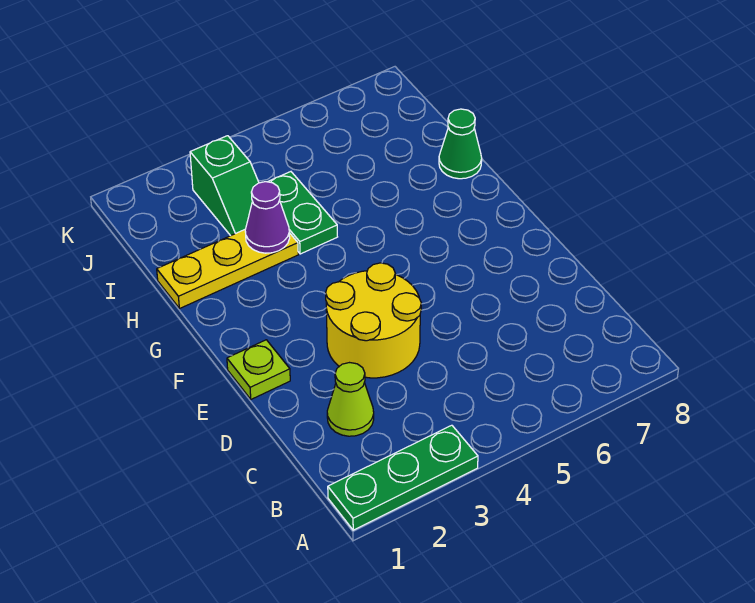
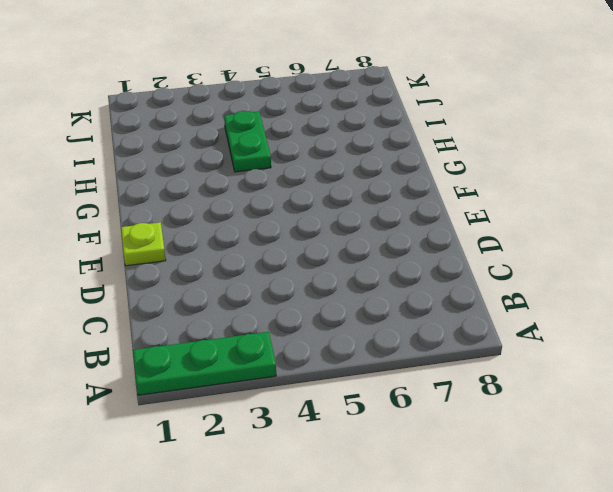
none -> lime 1x1 cone [327,363,374,436]
none -> yellow 2x2 round brick [326,263,421,378]

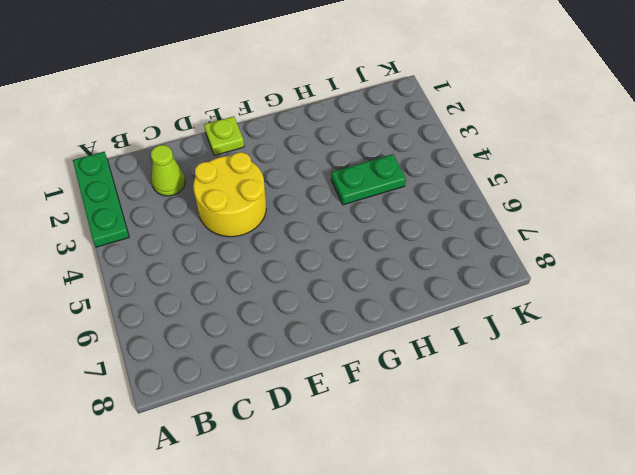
none -> yellow 1x3 plate [157,230,298,309]
none -> green 1x1 cone [439,109,482,179]

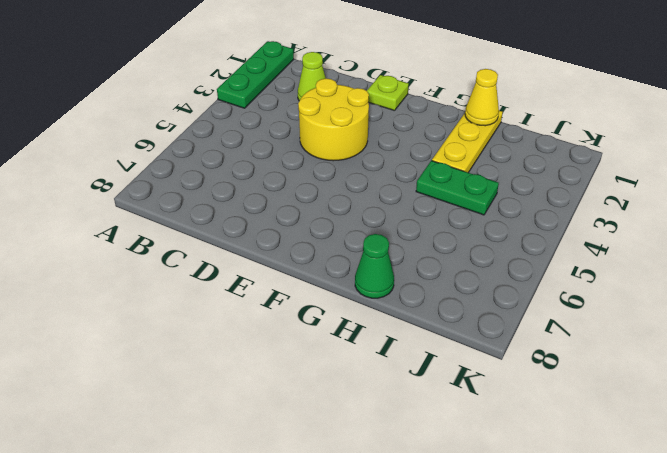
yellow 1x1 cone [465,69,499,126] -> none
none -> green 1x2 slope [190,136,259,236]
none -> purple 1x1 cone [245,182,290,253]

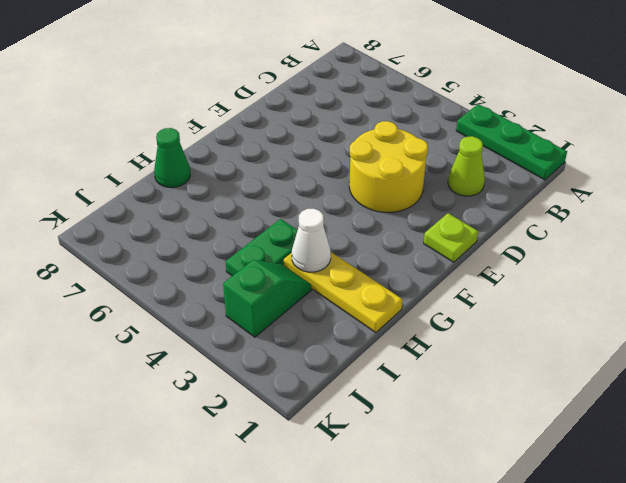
white 1x1 cone [292,209,331,272] -> purple 1x1 cone [245,182,290,253]

